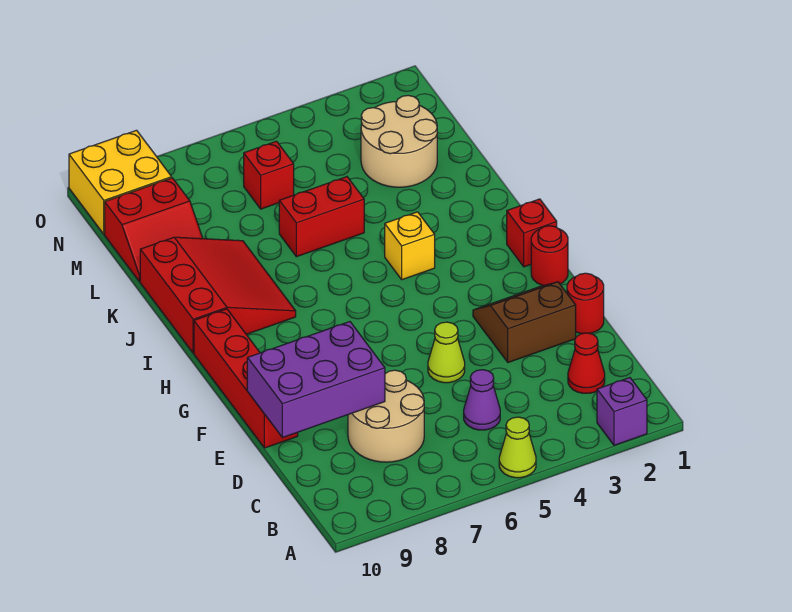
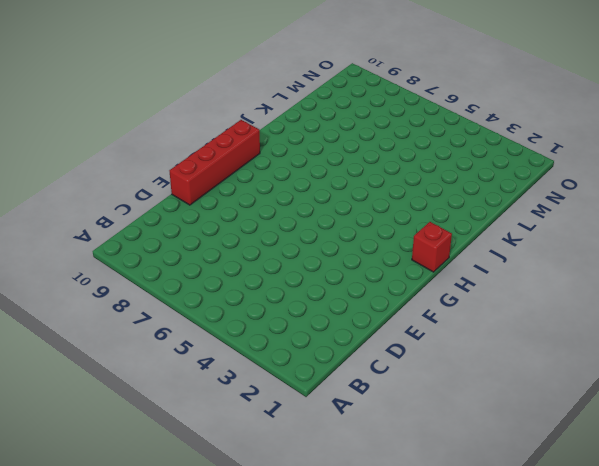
none -> purple 1x1 brick [597,378,647,445]
none -> lime 1x1 cone [499,417,536,478]
none -> red 1x1 cone [568,333,605,393]

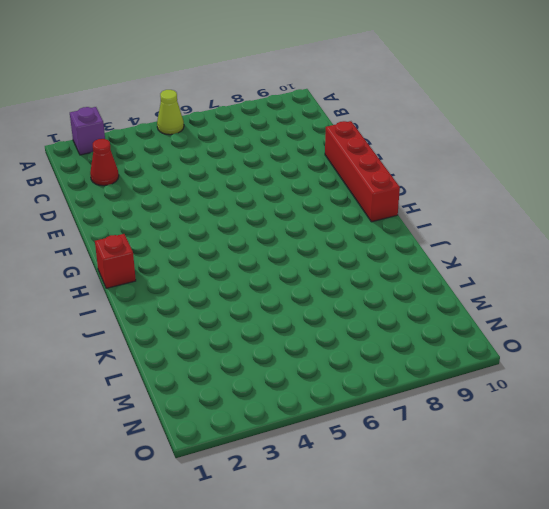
none -> purple 1x1 cone [464,370,500,430]
none -> tan 2x2 round brick [348,370,424,462]
none -> red 1x1 round brick [567,273,604,334]

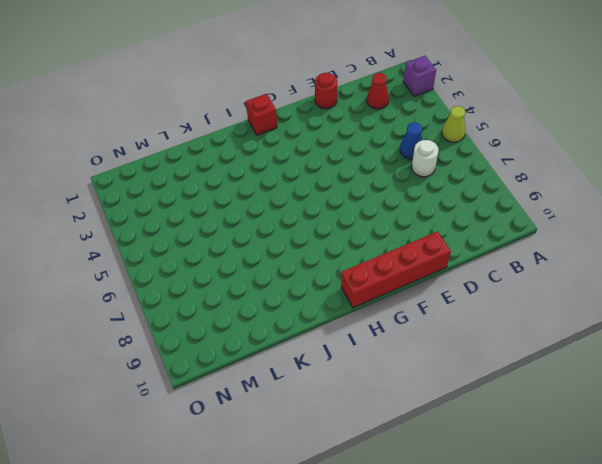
blue 1x1 cone [400,122,422,159] -> purple 1x1 cone [464,370,500,430]
white 1x1 round brick [412,140,439,177] -> none
none -> tan 2x2 round brick [348,370,424,462]
none -> brown 2x2 slope [473,282,576,362]
none -> lime 1x1 cone [428,322,465,383]

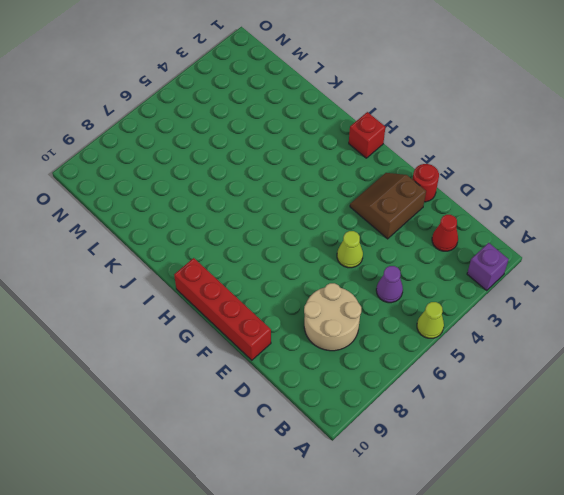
none -> red 1x1 round brick [531,226,568,286]
none -> yellow 1x1 brick [385,212,435,280]
none -> red 3x3 slope [140,237,296,353]

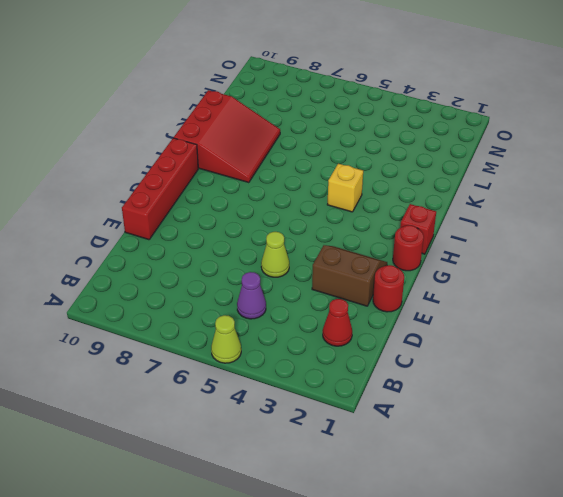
none -> purple 1x1 brick [597,378,647,445]
none -> tan 2x2 round brick [348,370,424,462]
none -> red 1x2 brick [279,177,364,257]

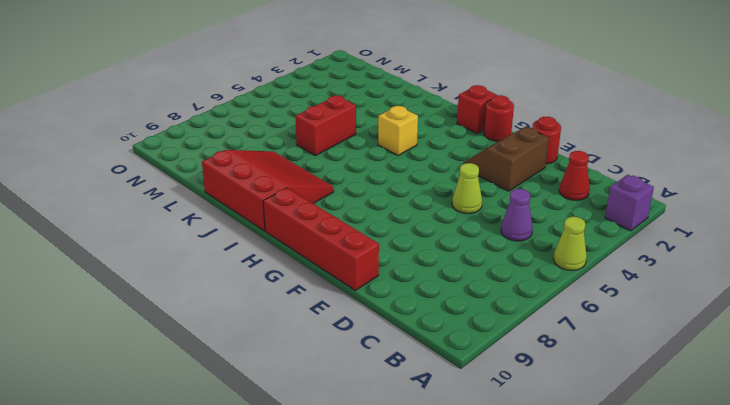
none -> tan 2x2 round brick [348,370,424,462]
none -> tan 2x2 round brick [361,95,437,187]
none -> red 2x2 slope [105,178,203,282]

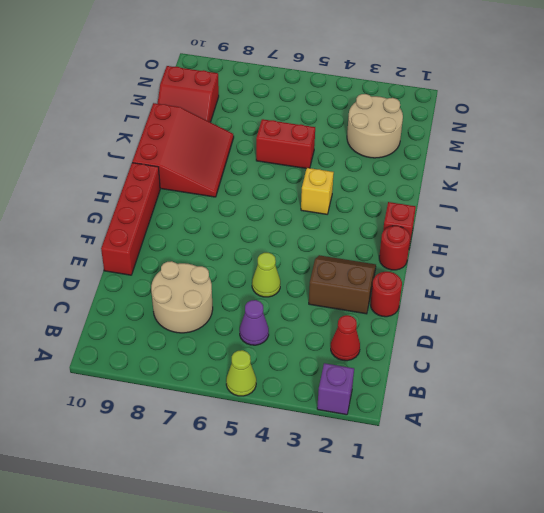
none -> red 1x1 brick [244,141,294,209]
none -> yellow 2x2 brick [69,130,172,234]
none -> purple 2x3 brick [247,322,385,438]

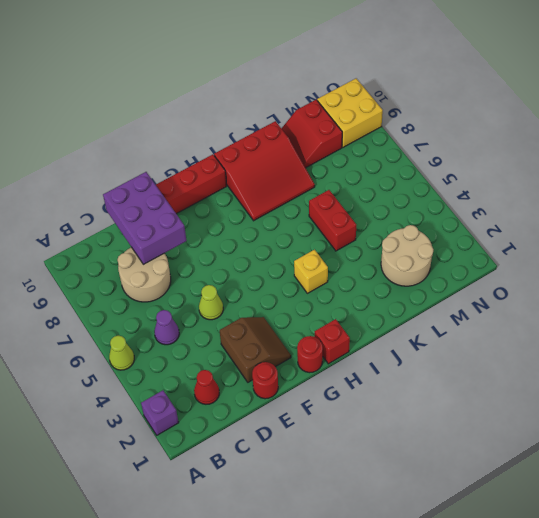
none -> red 1x1 brick [244,141,294,209]

